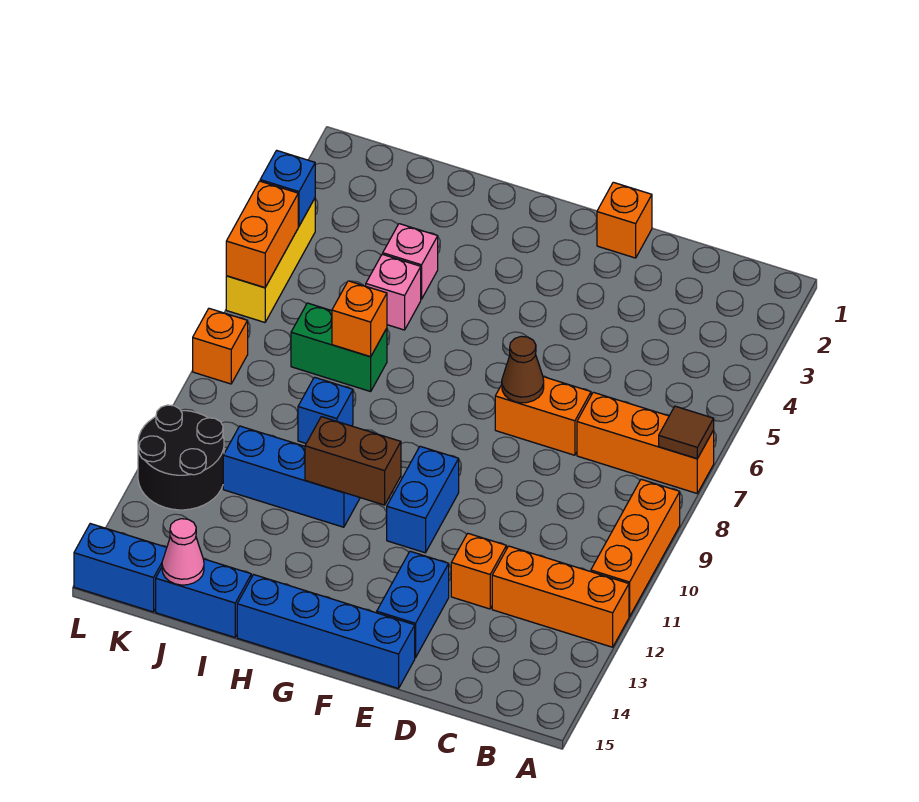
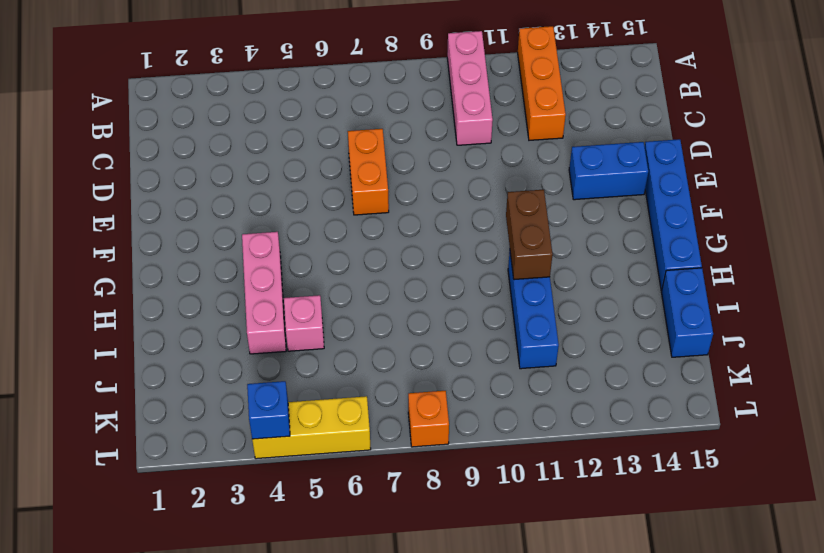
pink 1x3 brick [447,31,493,145] -> orange 1x3 brick [591,479,680,617]
pink 1x3 brick [242,232,286,354] -> pink 1x1 brick [383,224,438,299]
none -> orange 1x3 brick [577,392,714,493]
none -> orange 1x1 brick [451,534,506,609]
none -> orange 1x1 brick [597,182,652,258]

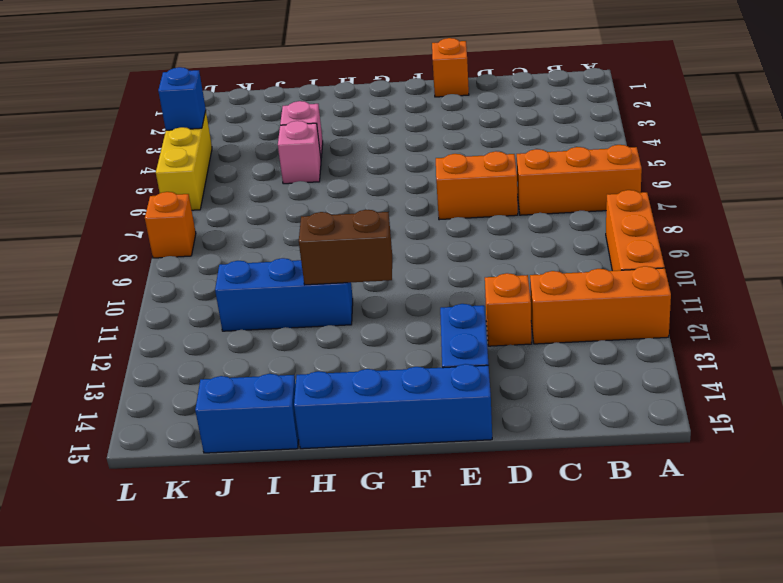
none -> blue 1x2 brick [386,446,459,553]
none -> green 1x2 brick [291,303,387,391]
none -> blue 1x1 brick [298,377,353,443]

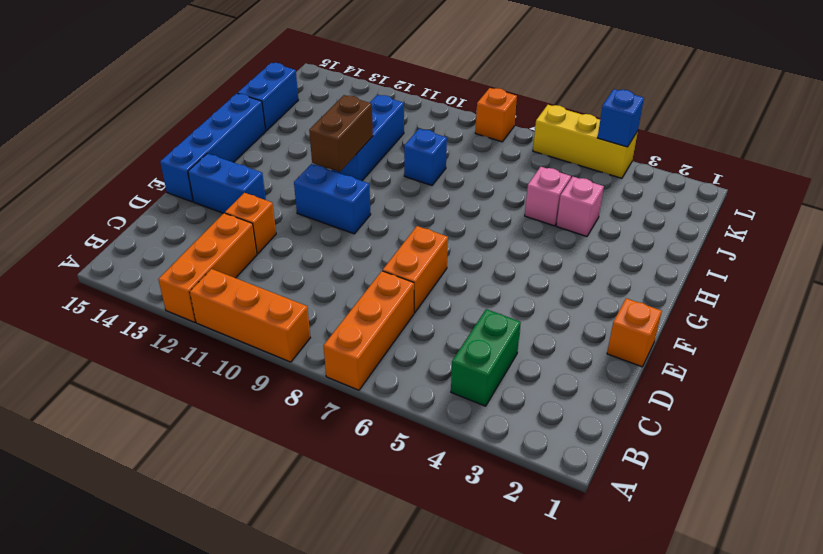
green 1x2 brick [451,309,521,406] -> green 1x2 brick moved to [291,303,387,391]
none -> black 2x2 round brick [138,405,224,510]
none -> blue 1x2 brick [74,524,167,612]
none -> brown 1x1 tile [659,406,714,458]

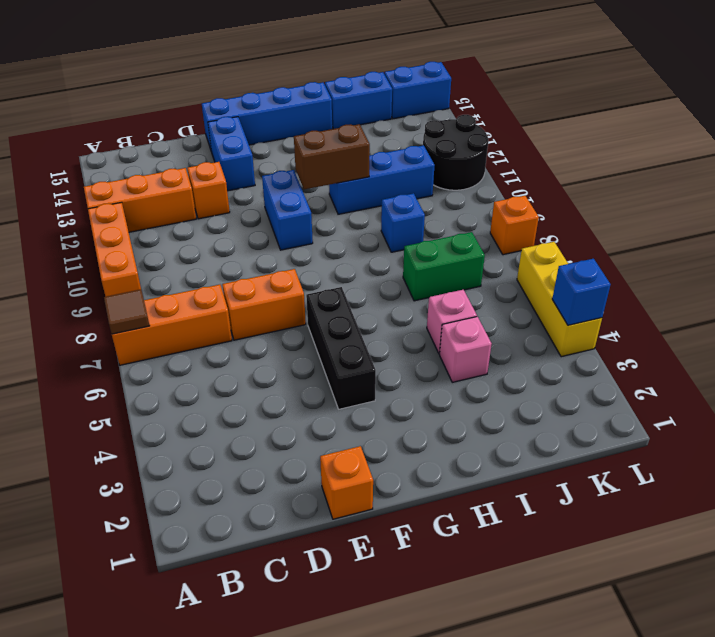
black 1x3 brick [306,287,376,409] -> none
none -> brown 1x1 cone [502,336,544,403]
none -> orange 1x1 brick [332,281,387,357]
none -> pink 1x1 cone [162,519,204,585]

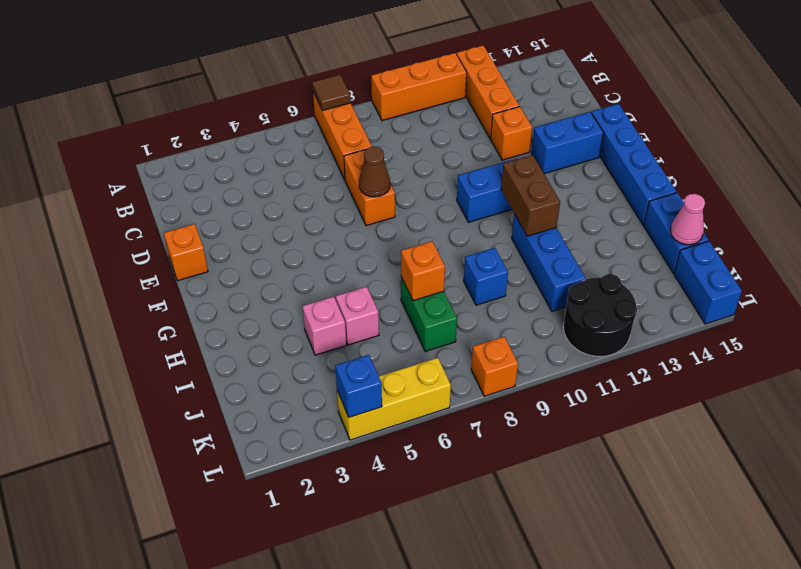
none -> orange 1x2 brick [226,181,298,288]

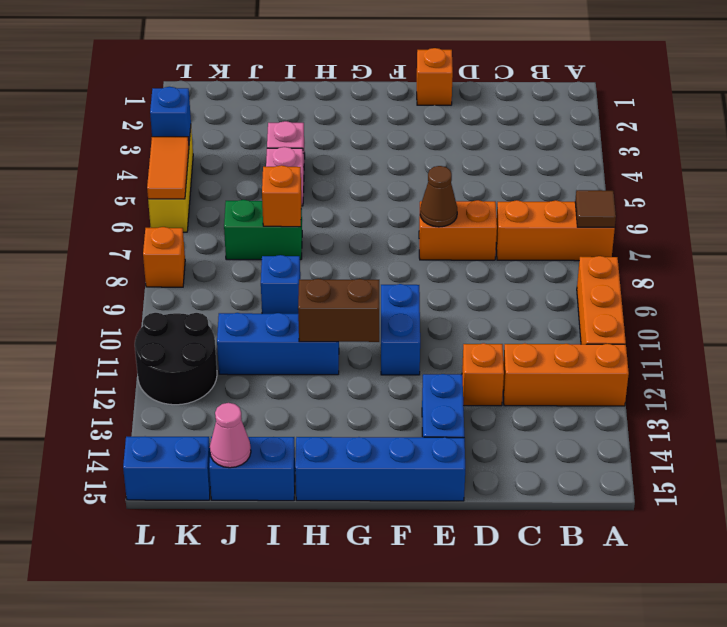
orange 1x2 tile [147,137,189,199] -> orange 1x2 brick [226,181,298,288]

